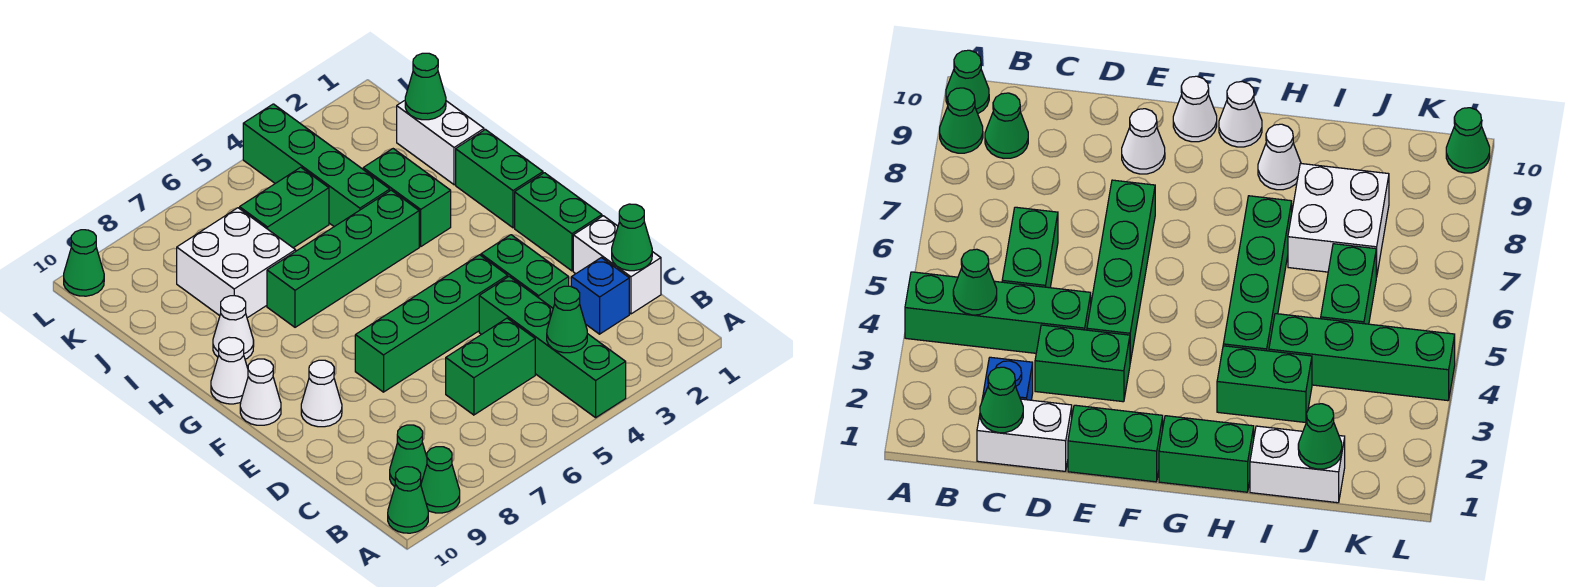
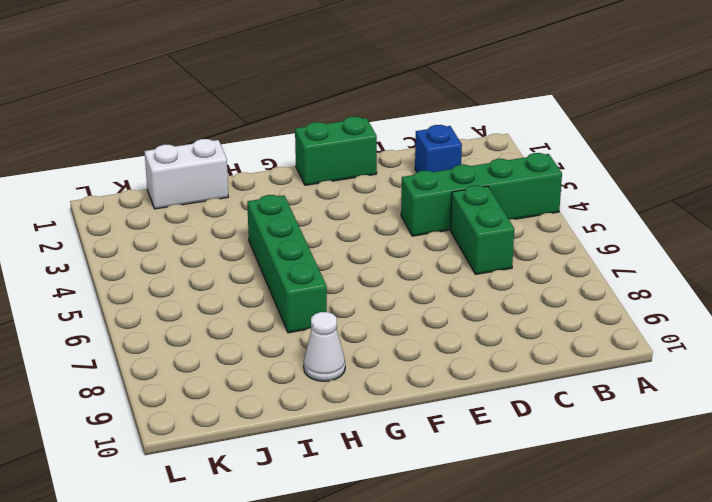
none -> green 1x1 cone [421,447,460,513]
none -> green 1x1 cone [388,467,428,533]
none -> green 1x1 cone [390,425,427,487]

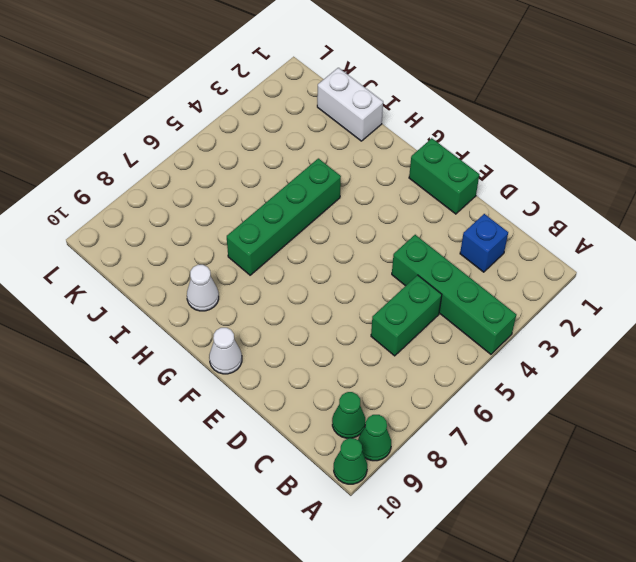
none -> white 1x2 brick [573,216,661,314]
none -> green 1x2 brick [481,235,569,308]
none -> green 1x4 brick [355,255,508,392]

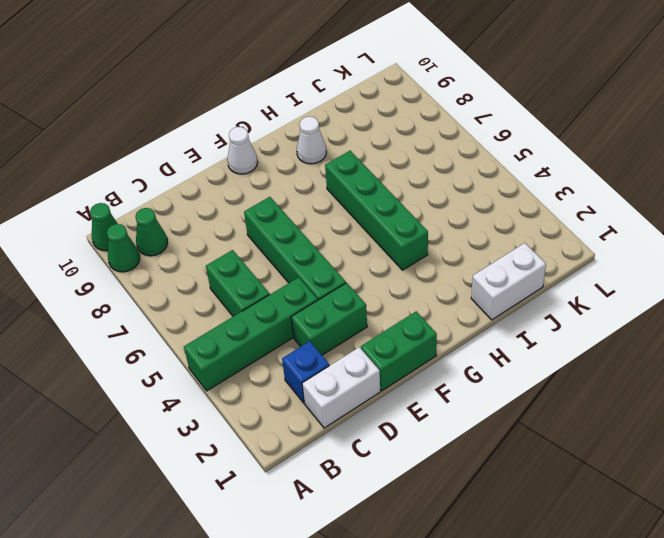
none -> white 1x1 cone [301,360,342,427]
none -> green 1x2 brick [456,130,543,228]
none -> white 1x1 cone [211,337,248,404]

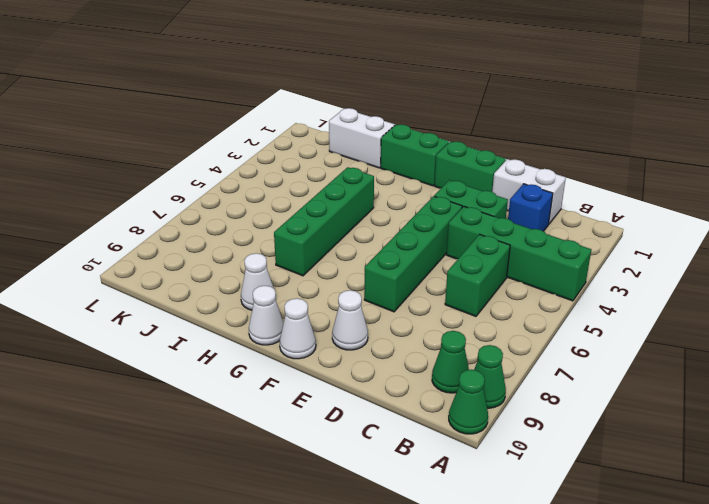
none -> green 1x2 brick [363,149,451,246]
none -> green 1x4 brick [243,104,390,227]
none -> white 2x2 brick [177,208,296,318]

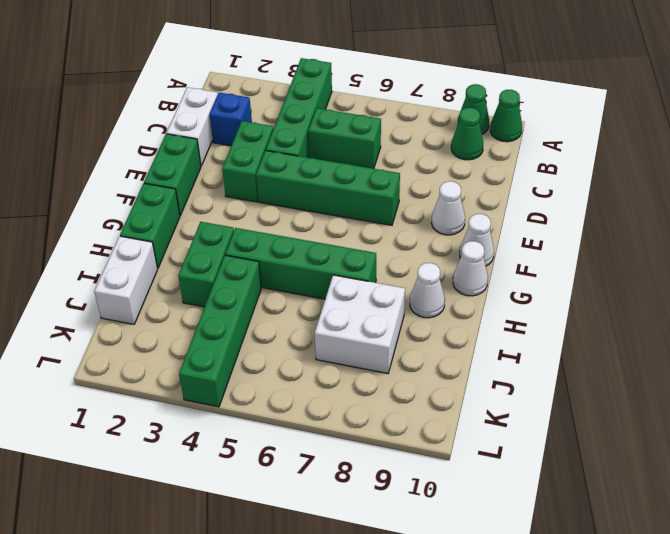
none -> green 1x2 brick [240,167,329,248]
none -> green 1x1 cone [64,230,104,296]
none -> green 1x1 cone [547,286,587,353]

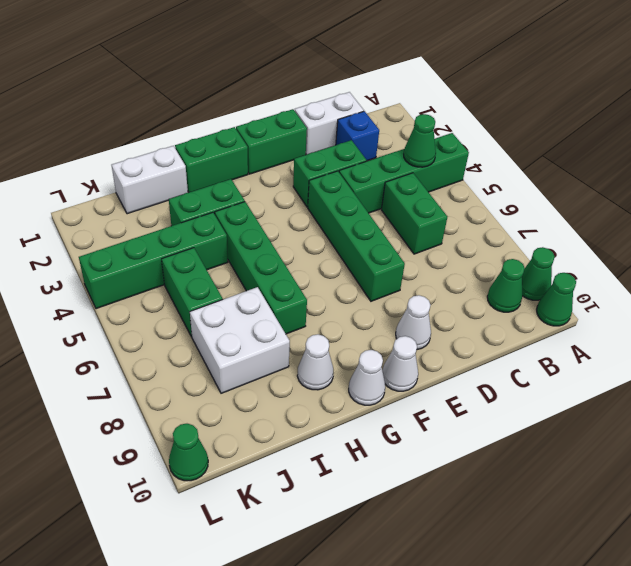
none -> green 1x1 cone [612,204,652,271]
none -> green 1x1 cone [405,53,446,120]

